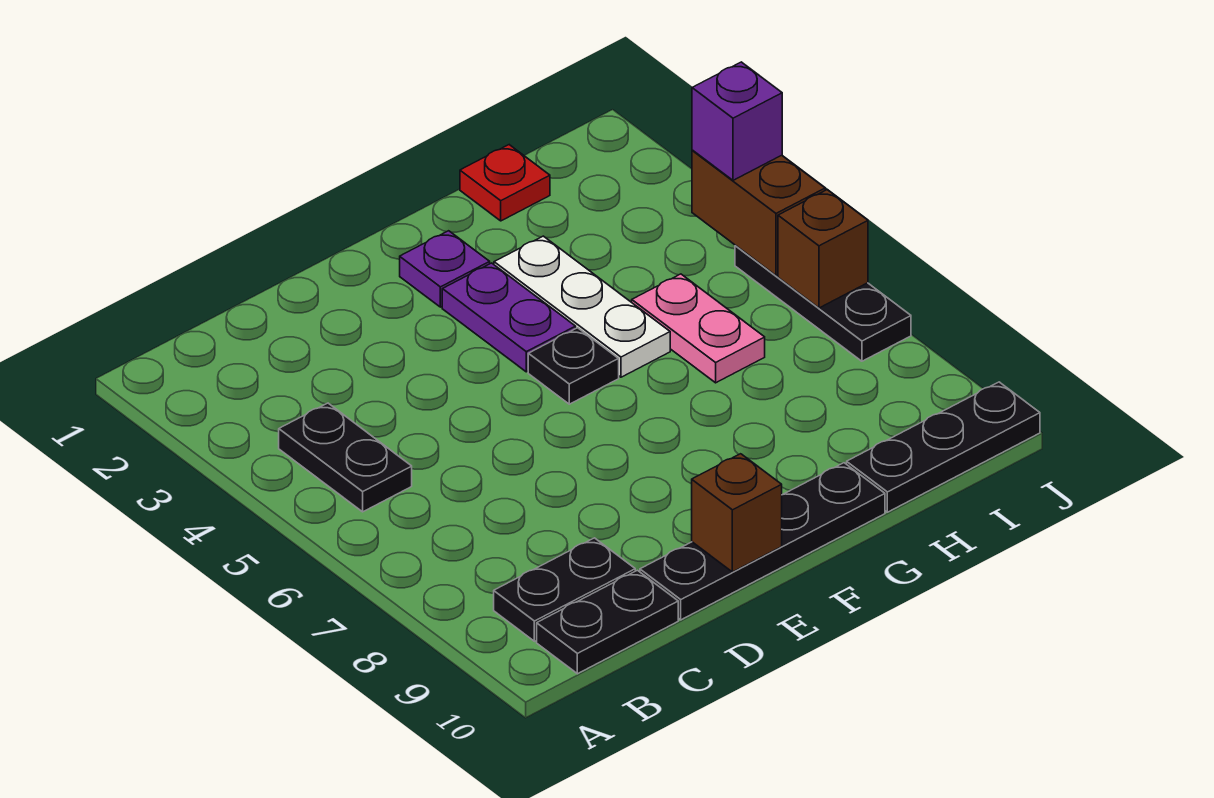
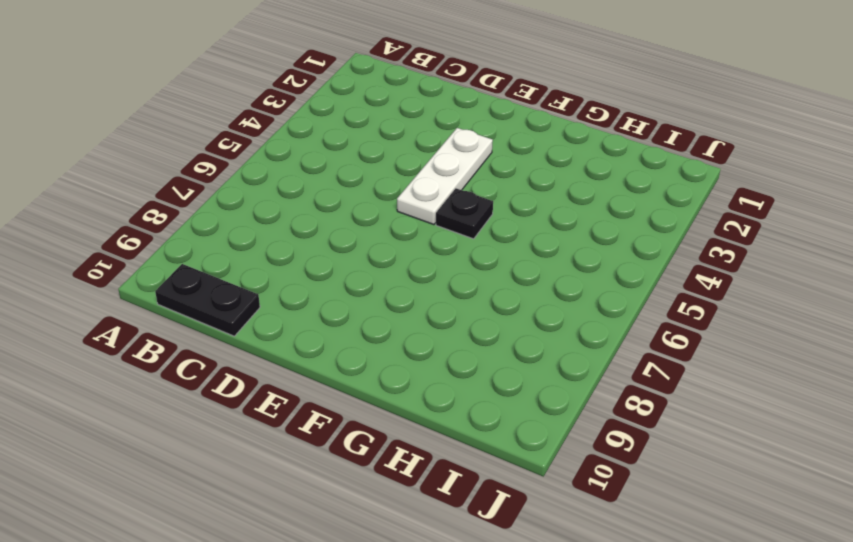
white 1x3 plate [397,128,493,225] -> white 1x3 plate moved to [494,236,670,377]
none -> black 1x2 plate [279,403,412,512]
none -> black 1x2 plate [494,538,635,641]
none -> black 1x4 plate [640,463,885,620]

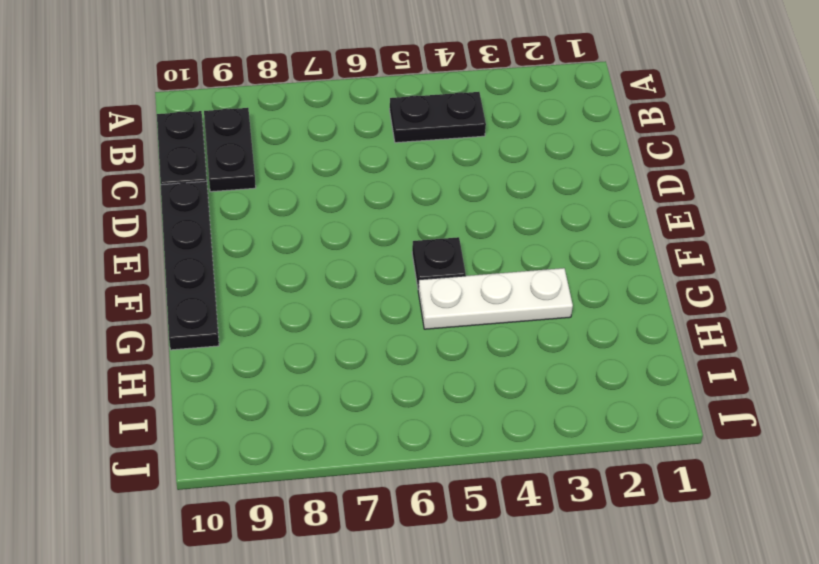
none -> purple 1x1 plate [400,231,490,307]
none -> purple 1x2 plate [442,263,576,372]
none -> red 1x1 plate [460,145,550,221]

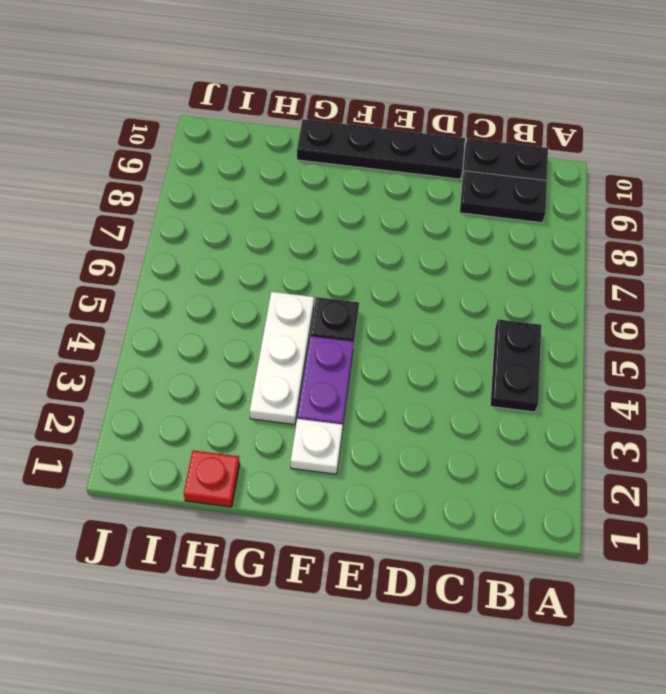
white 1x1 plate [291,419,343,474] -> purple 1x1 plate [400,231,490,307]
none -> pink 1x2 plate [632,274,765,383]
none -> black 1x3 plate [847,382,1040,512]
none -> black 1x3 plate [735,245,911,361]

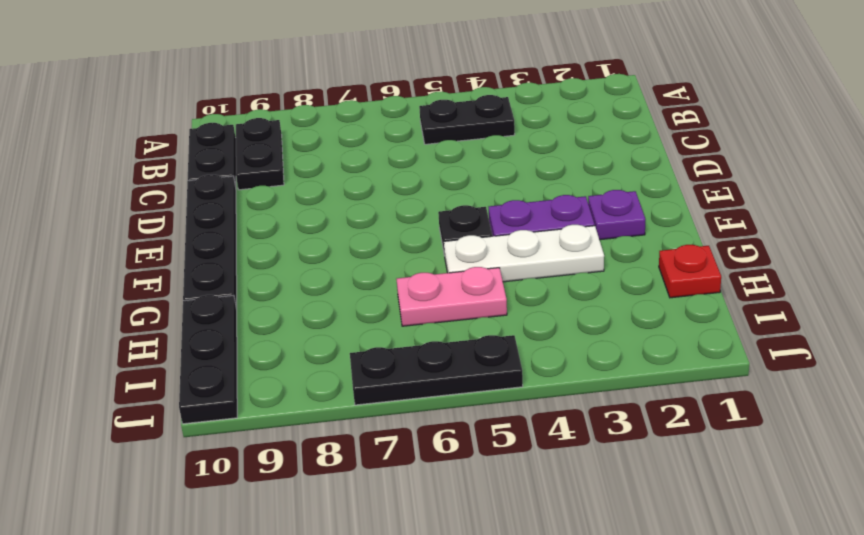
none -> brown 1x1 brick [692,454,782,572]
none -> brown 1x2 brick [692,150,825,276]
none -> brown 1x1 brick [778,190,868,308]

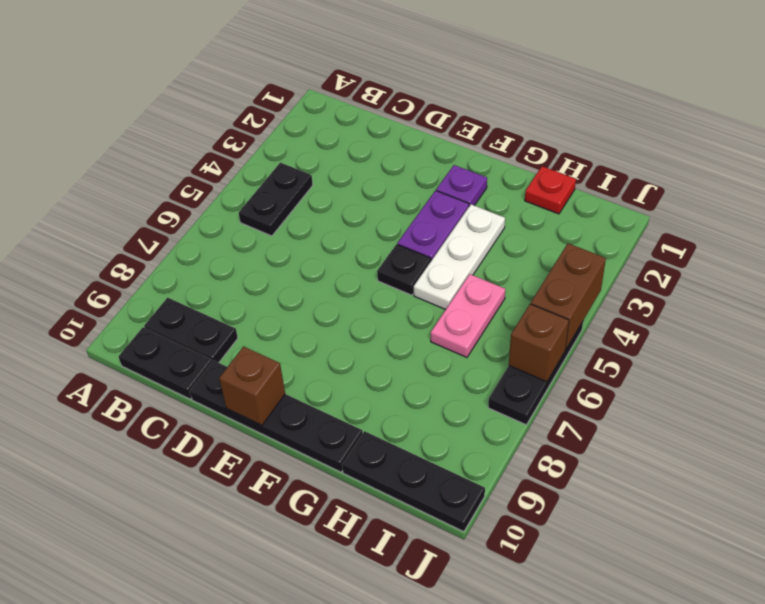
none -> purple 1x1 brick [692,62,782,180]

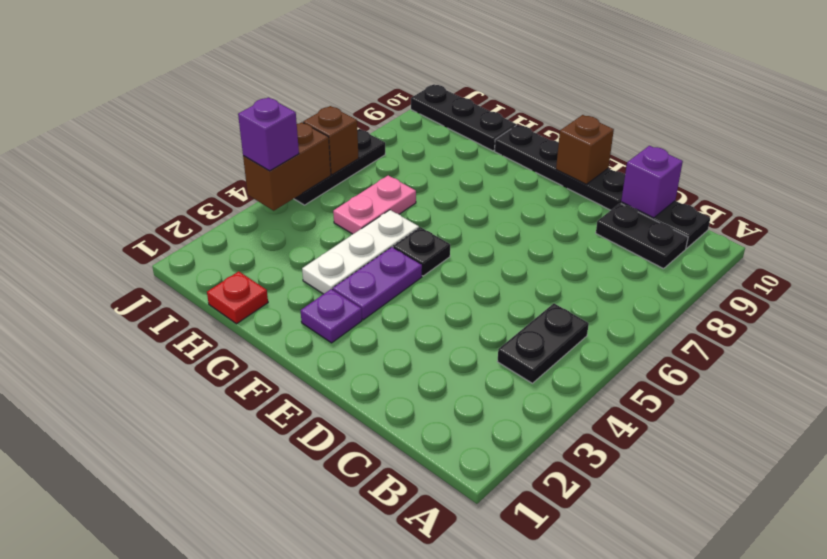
purple 1x1 brick [621,146,683,218] -> none

